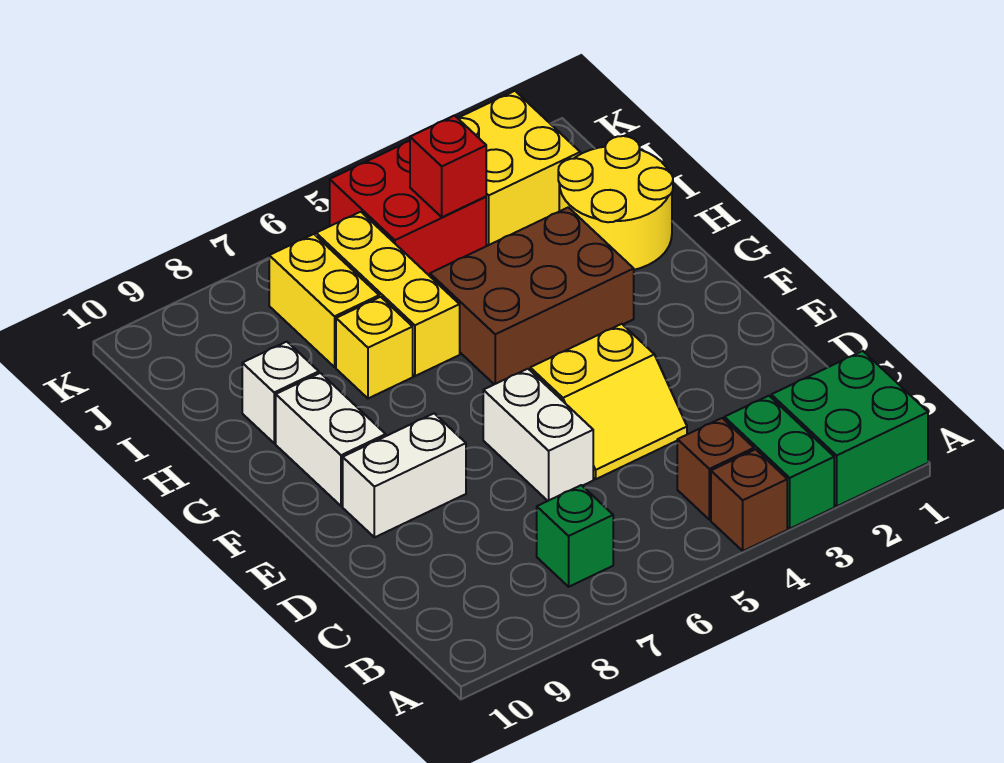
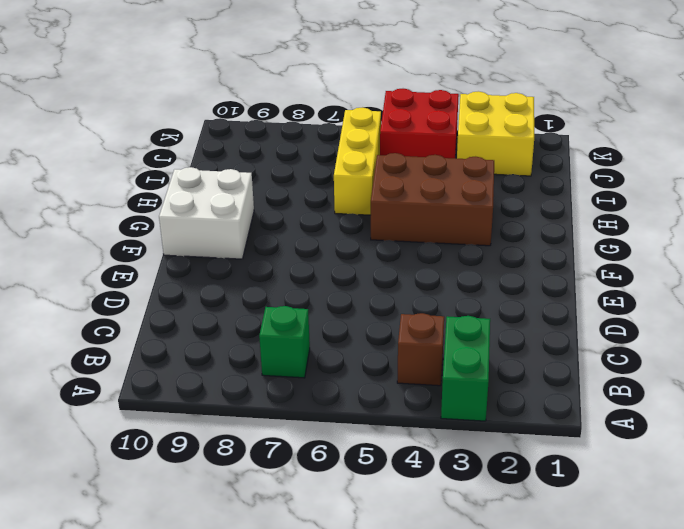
white 2x2 brick [159,167,254,259] -> white 1x2 brick [276,373,386,506]
none -> green 2x2 brick [771,351,928,506]
none -> brown 1x1 brick [711,449,787,551]
none -> yellow 2x2 slope [530,324,687,479]

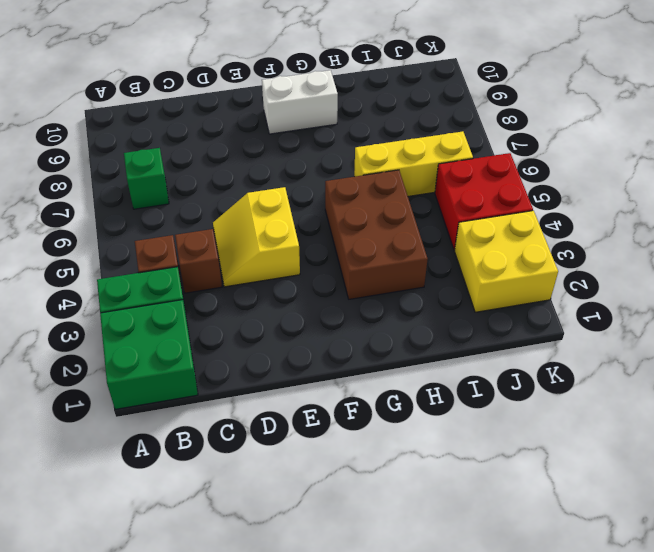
brown 1x1 brick [175,229,222,293] -> brown 1x1 brick moved to [711,449,787,551]
none -> white 1x2 brick [483,369,593,501]
none -> white 1x2 brick [343,413,466,537]
none -> yellow 2x2 round brick [558,136,673,270]

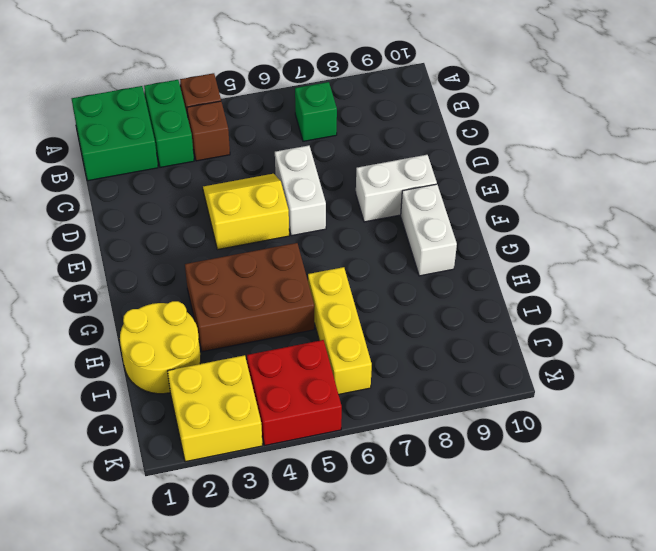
none -> yellow 1x1 brick [336,297,413,398]
none -> white 1x1 brick [242,342,319,443]
none -> yellow 1x2 brick [269,234,379,367]

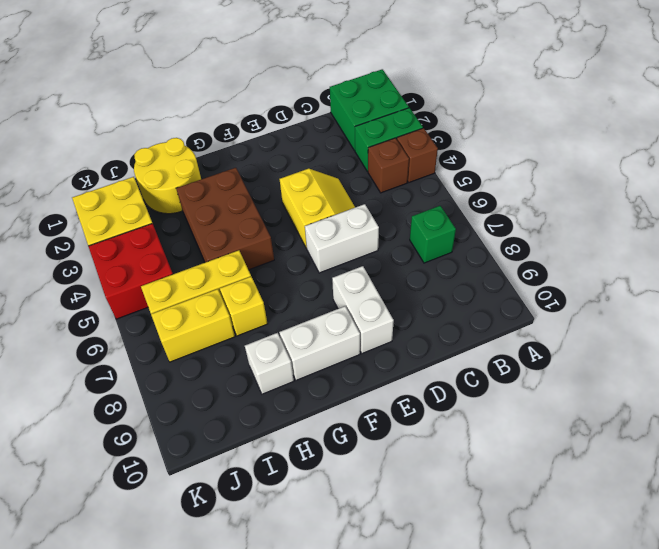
none -> red 1x1 brick [410,116,486,217]

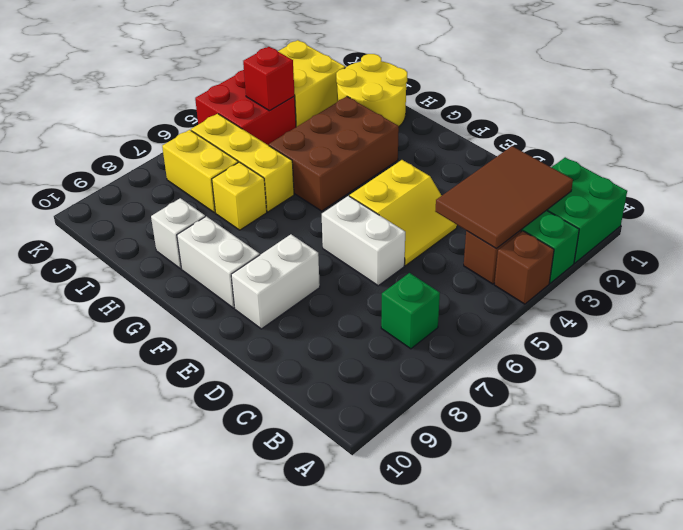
brown 2x3 tile [435,146,573,248] -> none

